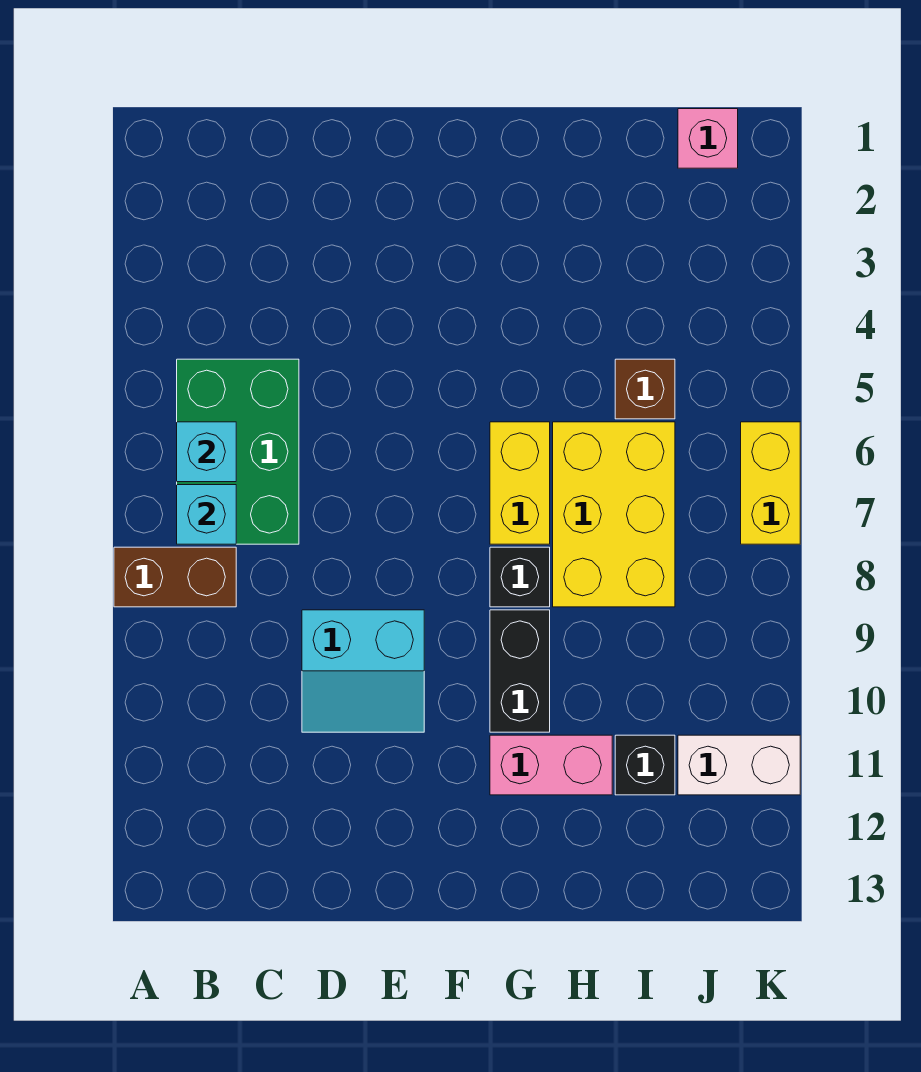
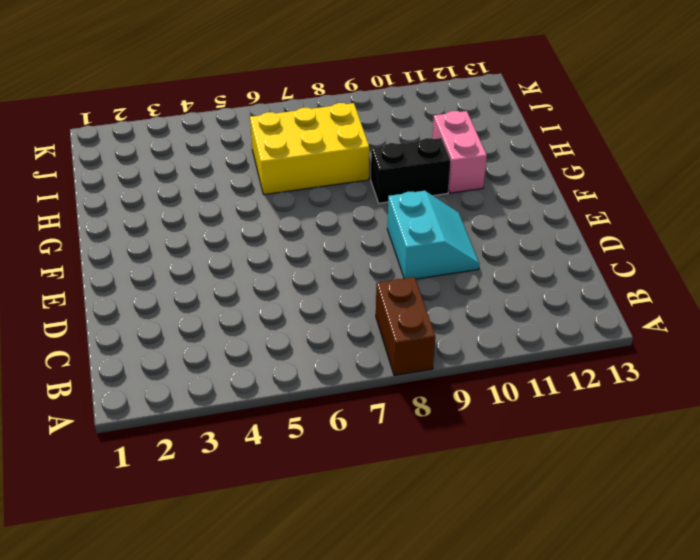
none -> green 2x3 brick [177,359,299,544]
none -> yellow 1x2 brick [490,422,550,544]
none -> black 1x1 brick [490,547,550,607]

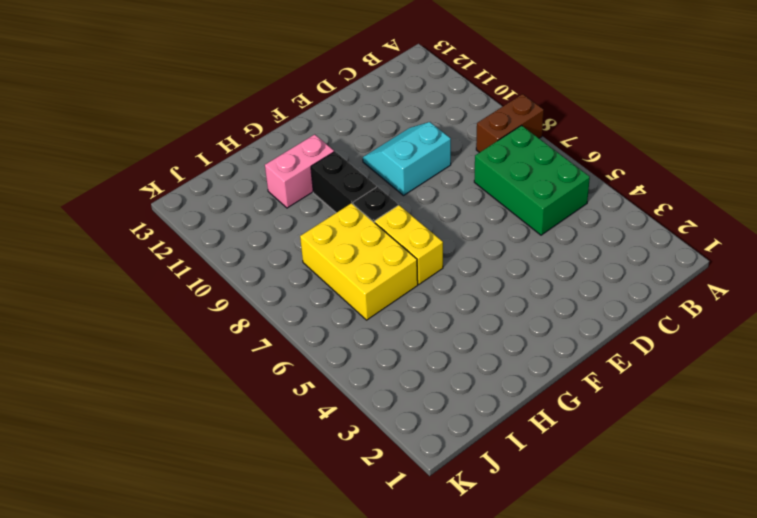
none -> brown 1x1 brick [615,359,675,419]
none -> black 1x1 brick [615,735,675,795]
none -> pink 1x1 brick [678,109,738,168]

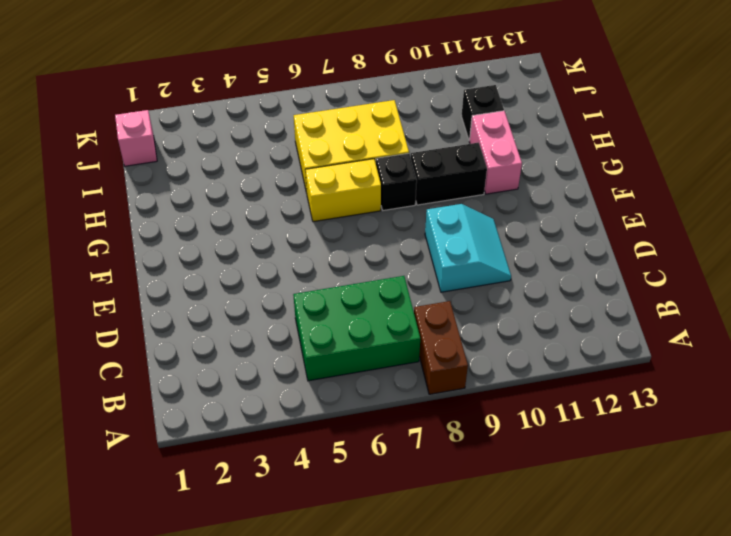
none -> brown 1x1 brick [615,359,675,419]
none -> white 1x2 brick [678,735,800,795]
none -> yellow 1x2 brick [741,422,800,544]

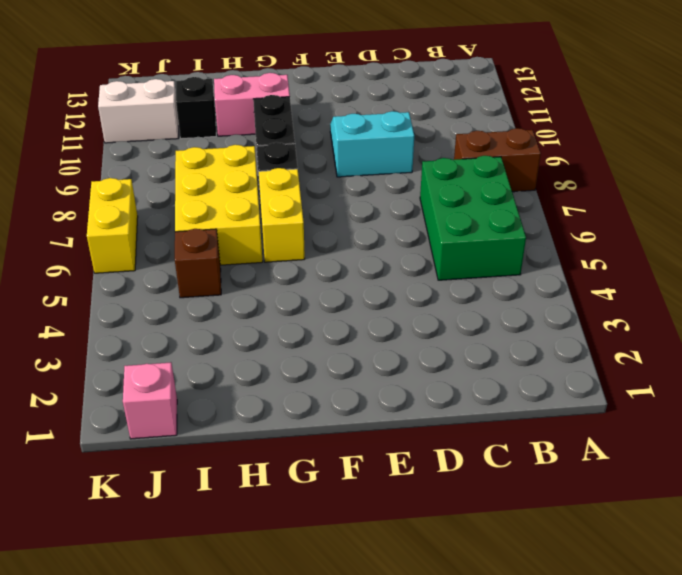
none -> cyan 1x1 brick [177,422,236,482]
none -> cyan 1x1 brick [177,485,236,544]

